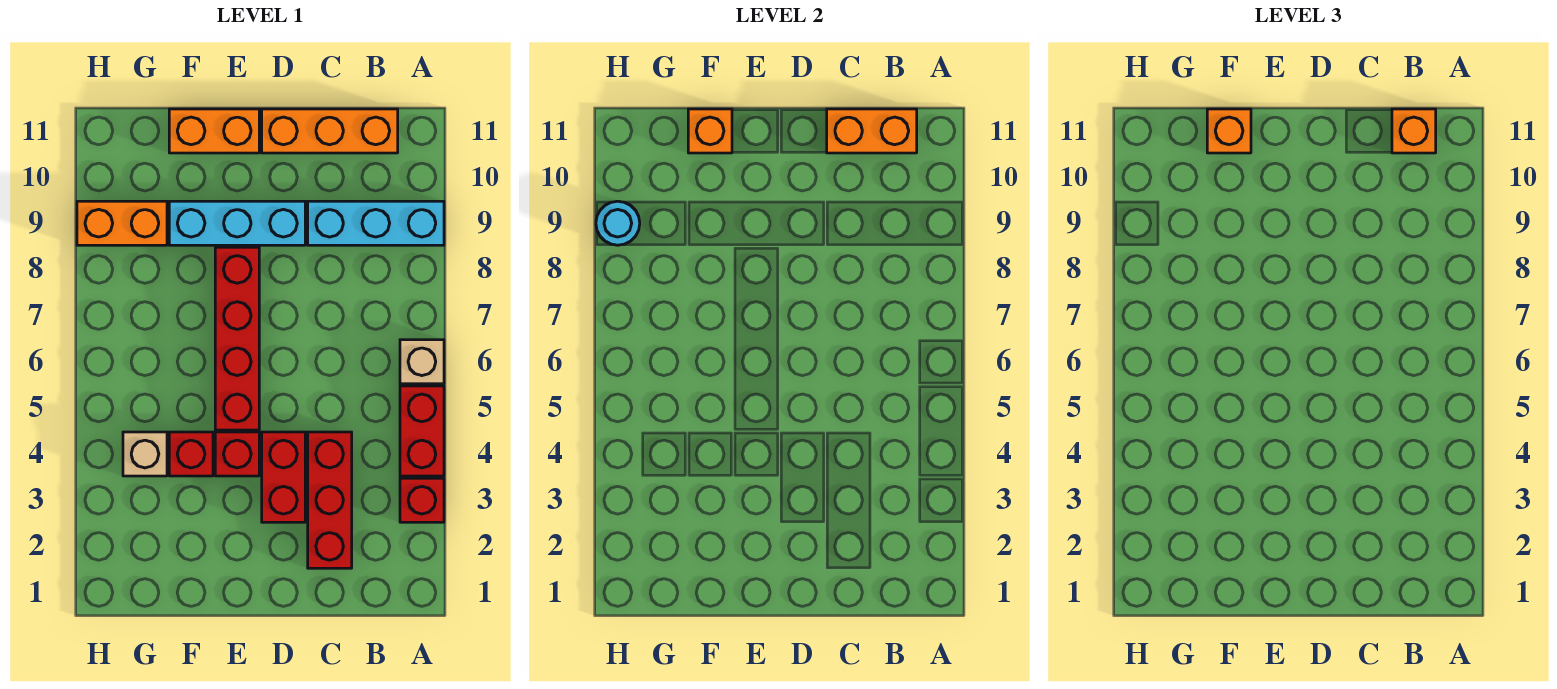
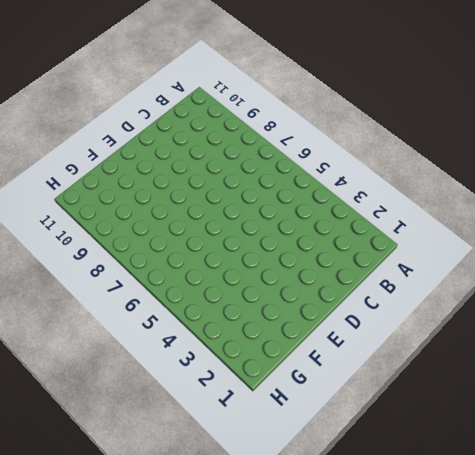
none -> red 1x1 brick [400,478,444,522]
none -> red 1x2 brick [400,386,444,476]
none -> tan 1x1 brick [400,340,444,384]

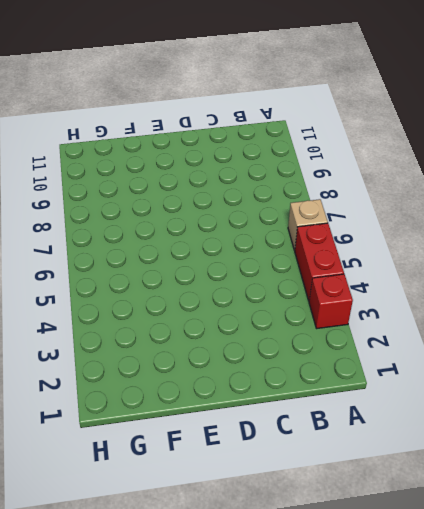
none -> cyan 1x3 brick [308,201,444,245]
none -> orange 1x3 brick [262,109,398,153]
none -> red 1x3 brick [308,432,352,568]

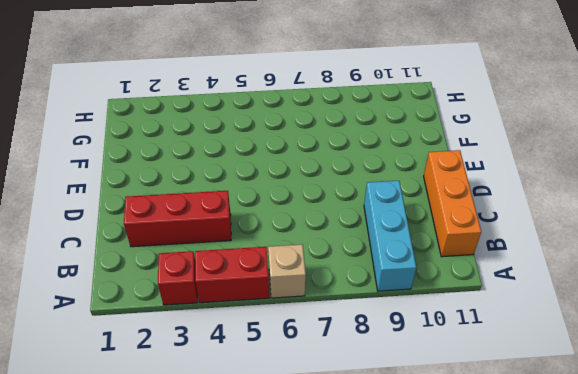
none -> red 1x2 brick [262,432,305,522]
none -> cyan 1x3 brick [169,201,305,245]
none -> red 1x1 brick [215,432,259,476]

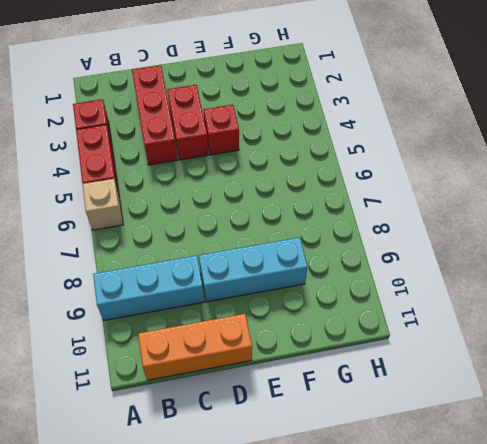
none -> red 1x4 brick [215,247,259,430]
none -> orange 1x2 brick [169,109,259,153]
none -> red 1x1 brick [169,432,213,476]

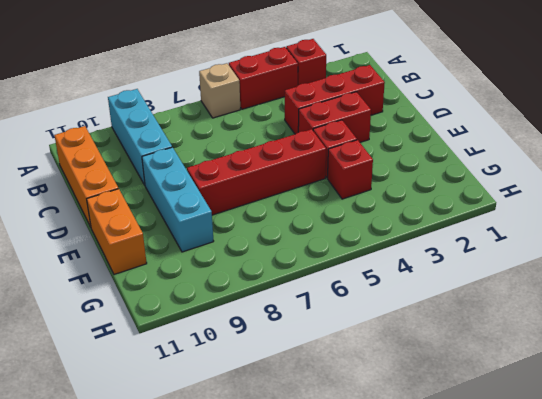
none -> tan 1x1 brick [123,432,167,476]
none -> orange 1x2 brick [77,201,167,245]
none -> orange 1x2 brick [827,109,917,153]

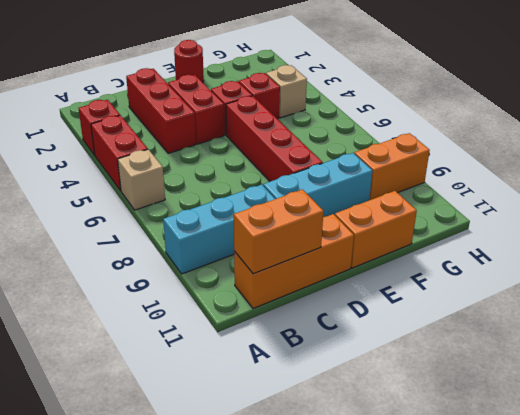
red 1x1 round brick [174,40,204,82] -> none
none -> orange 1x1 brick [688,109,732,153]
none -> cyan 1x1 round brick [596,201,640,245]
none -> orange 1x1 brick [1392,109,1436,153]

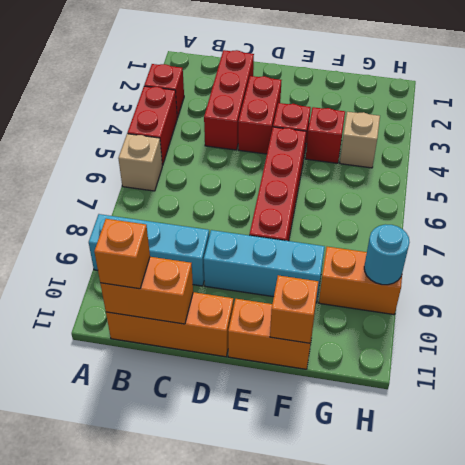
none -> orange 1x1 brick [1207,109,1251,153]

